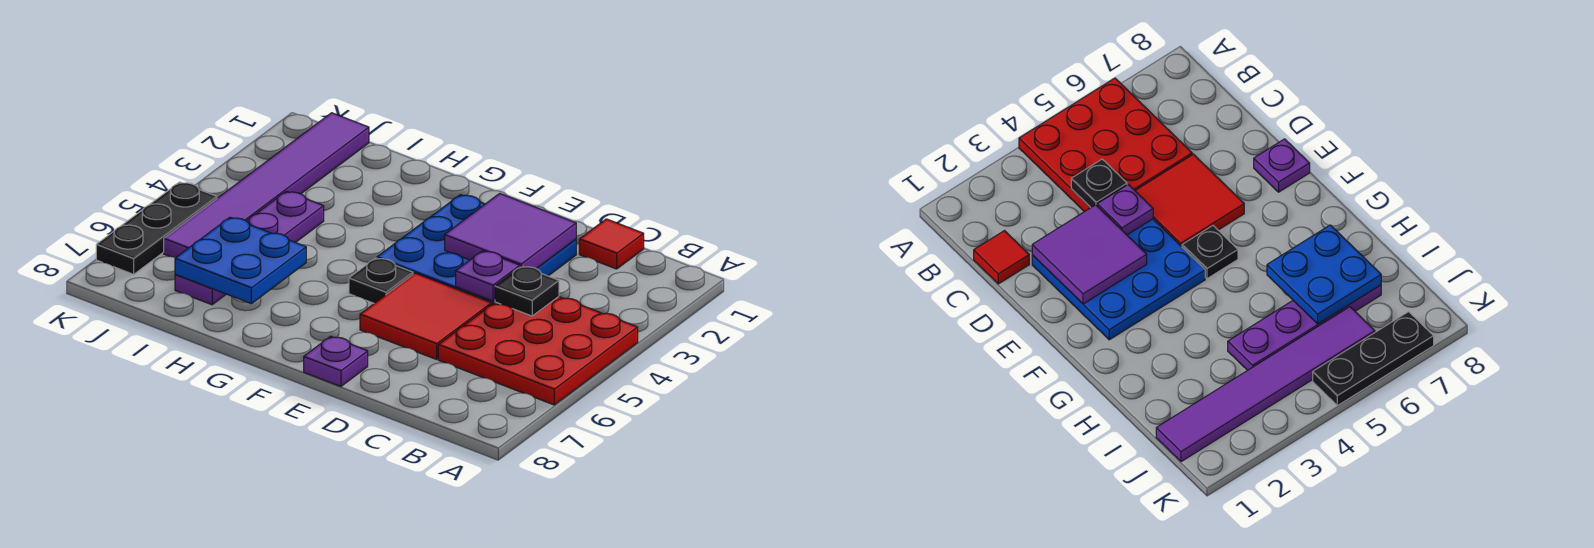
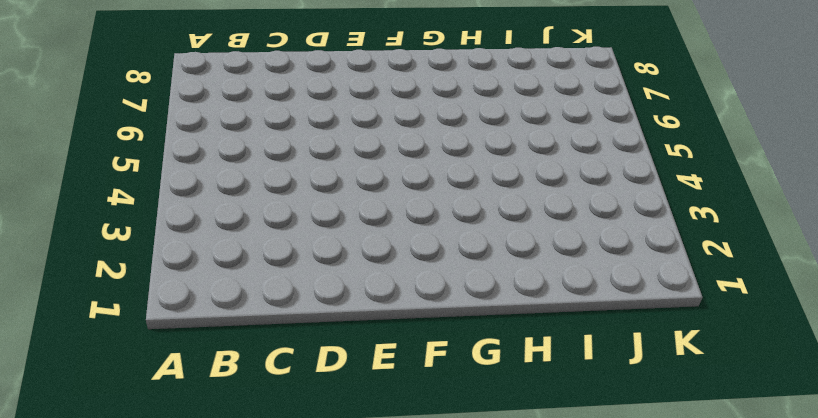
none -> red 3x3 plate [438,297,638,405]
none -> red 1x1 tile [579,219,644,269]
none -> blue 3x3 plate [377,195,576,304]

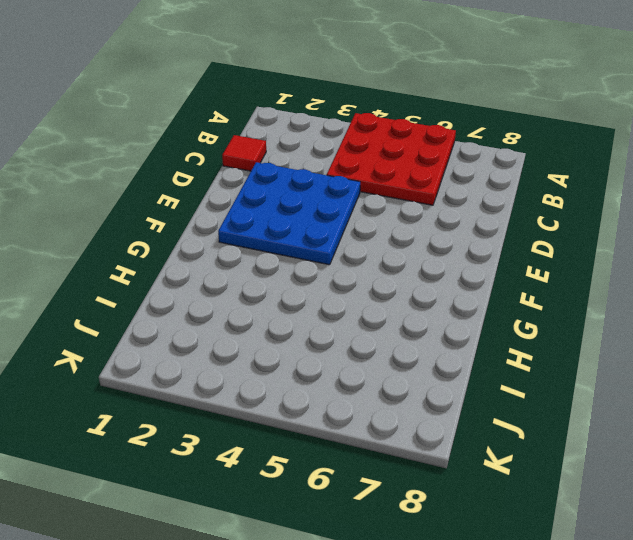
none -> red 2x2 tile [360,273,492,359]
none -> purple 1x1 plate [304,336,368,386]
none -> black 1x1 plate [349,258,413,303]

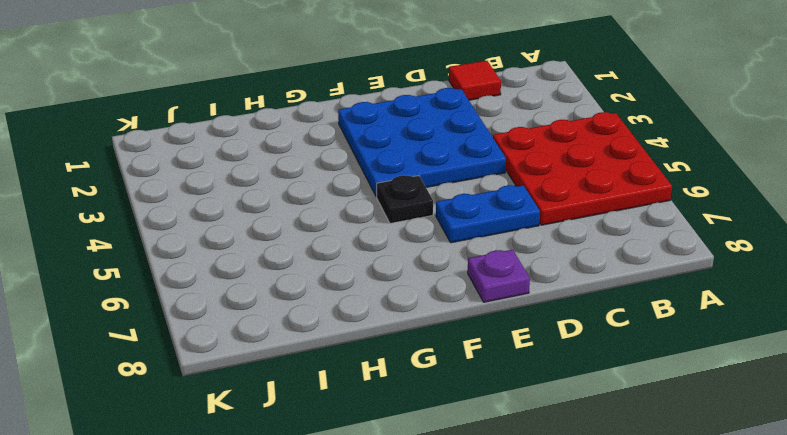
blue 1x2 plate [436,185,540,243] -> red 2x2 tile [360,273,492,359]
none -> purple 1x4 plate [175,191,324,305]
none -> purple 1x6 tile [164,113,369,258]
none -> black 1x3 plate [96,182,217,274]

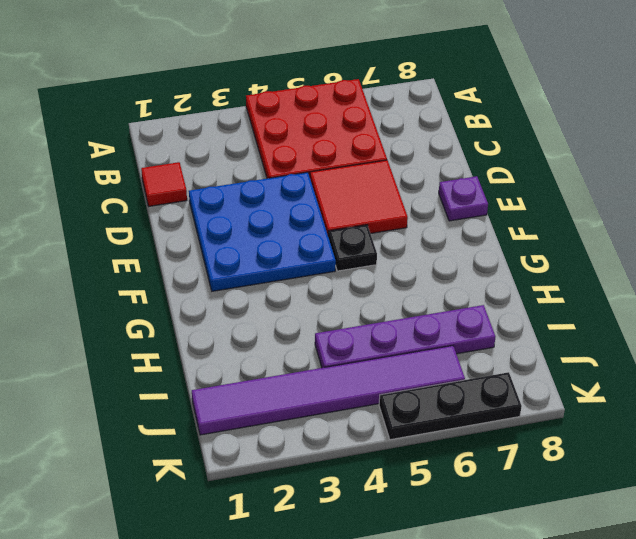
none -> black 1x1 plate [495,266,559,316]
none -> purple 2x2 tile [445,193,576,269]
none -> purple 1x1 plate [456,251,520,301]

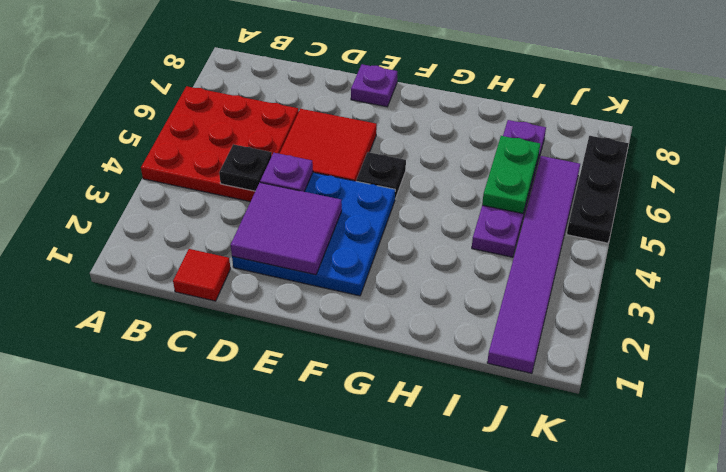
green 1x2 plate [482,136,540,214] -> blue 2x2 plate [175,217,306,304]

